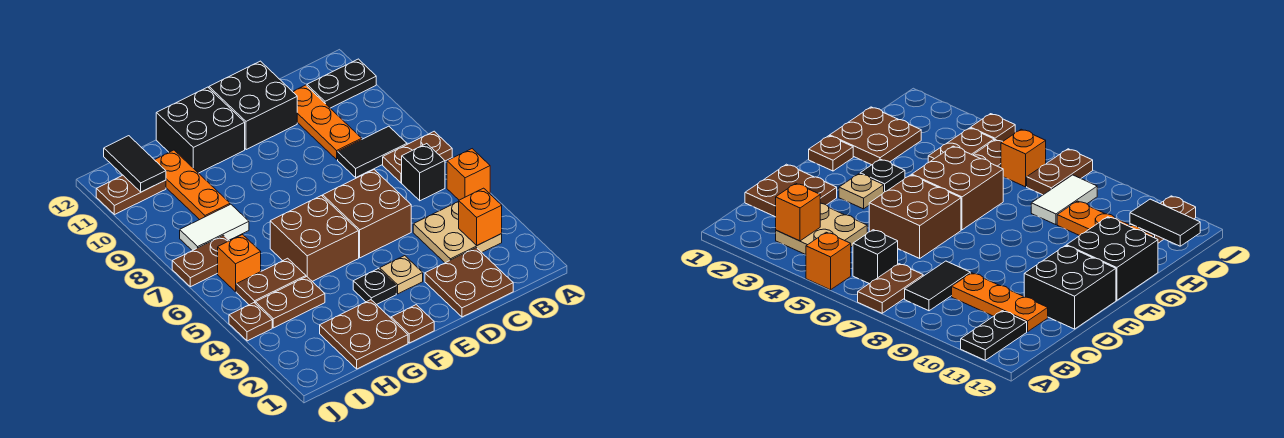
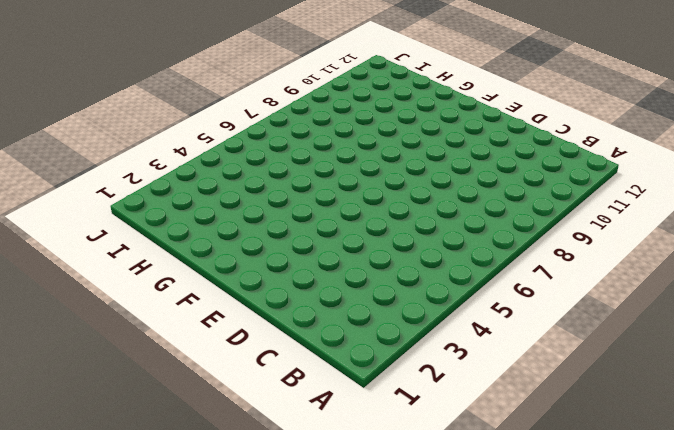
none -> orange 1x1 brick [447,149,490,200]
none -> brown 1x2 plate [383,131,452,183]
none -> black 1x2 plate [307,59,376,108]

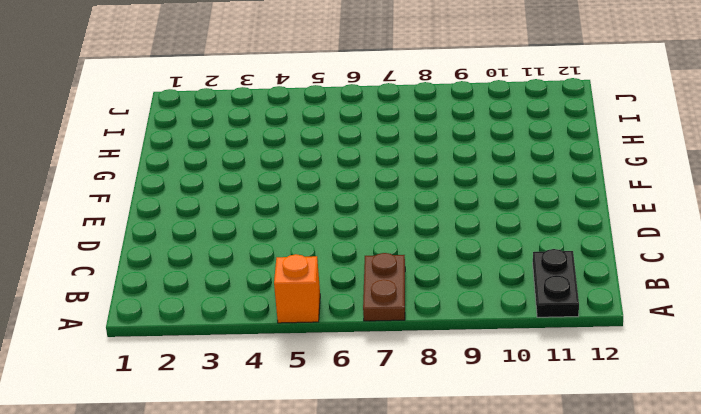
none -> tan 2x2 plate [413,201,502,263]
none -> black 1x1 brick [402,144,445,201]
none -> black 1x2 tile [338,126,407,177]

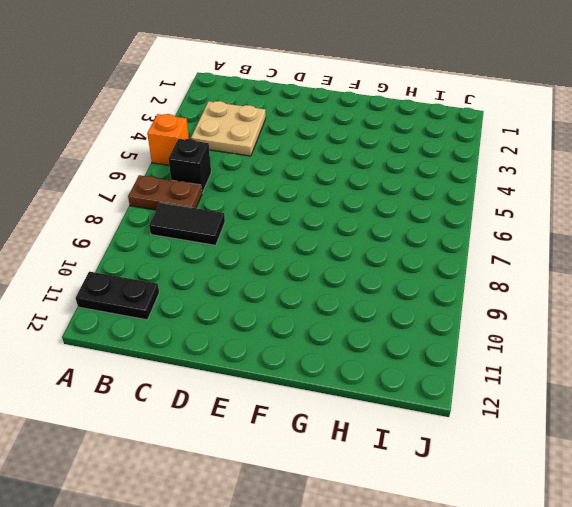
none -> brown 2x2 plate [425,248,513,317]
none -> orange 1x3 plate [293,85,362,159]
none -> brown 2x2 brick [323,170,411,258]

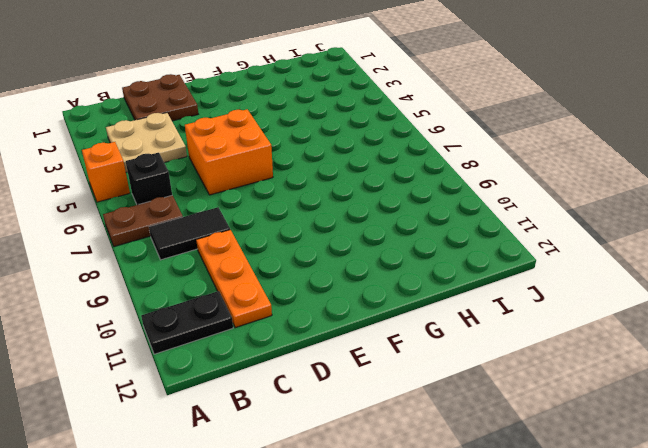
orange 2x2 brick [185,109,273,195] -> brown 2x2 brick [323,170,411,258]
none -> black 2x2 brick [209,61,297,150]
none -> tan 1x1 plate [380,256,423,294]
none -> brown 1x1 plate [391,305,434,343]

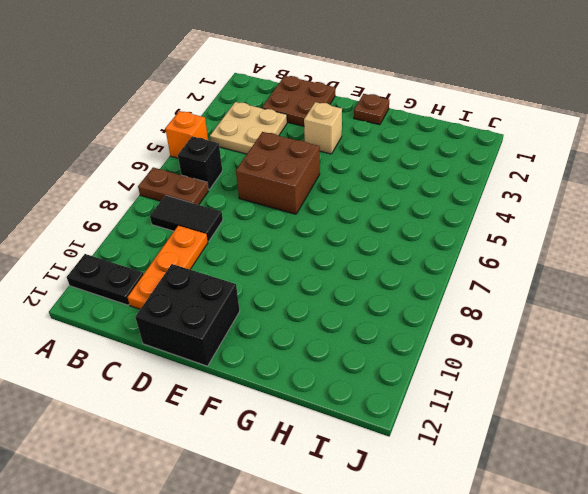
tan 1x1 brick [304,102,342,154] -> tan 1x1 plate [380,256,423,294]
none -> black 1x1 plate [353,269,396,305]
none -> brown 2x2 brick [270,196,359,281]
none -> black 2x2 brick [156,87,245,173]

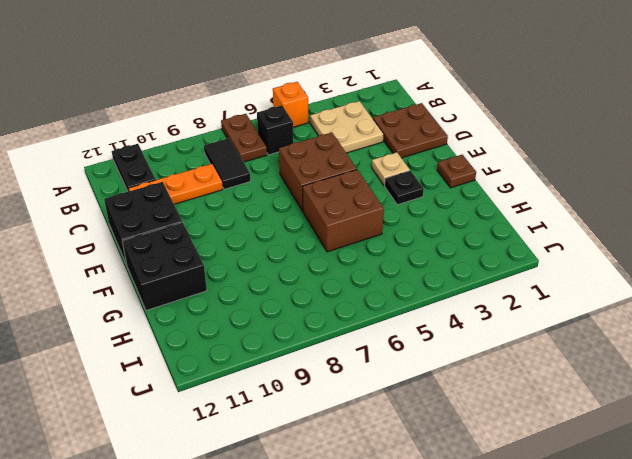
none -> brown 2x2 plate [320,300,408,369]
none -> brown 1x2 plate [255,277,325,328]
none -> brown 1x2 plate [236,258,306,305]

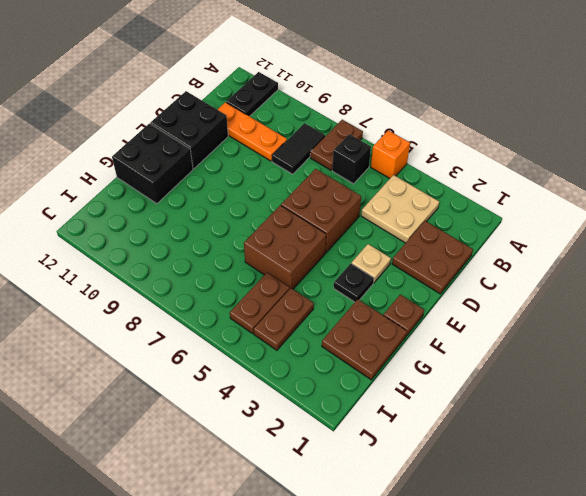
none -> white 1x2 tile [180,204,249,251]
none -> orange 1x3 plate [155,150,230,220]
none -> orange 1x1 brick [218,235,261,292]

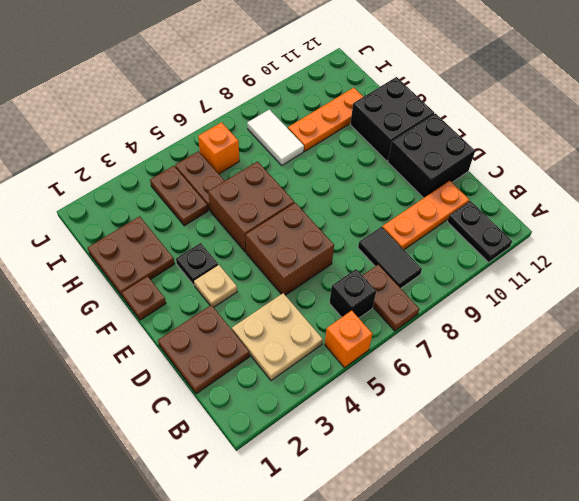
none -> brown 1x2 plate [172,235,229,287]
none -> brown 1x2 plate [96,175,166,215]
none -> brown 1x1 plate [229,303,272,341]

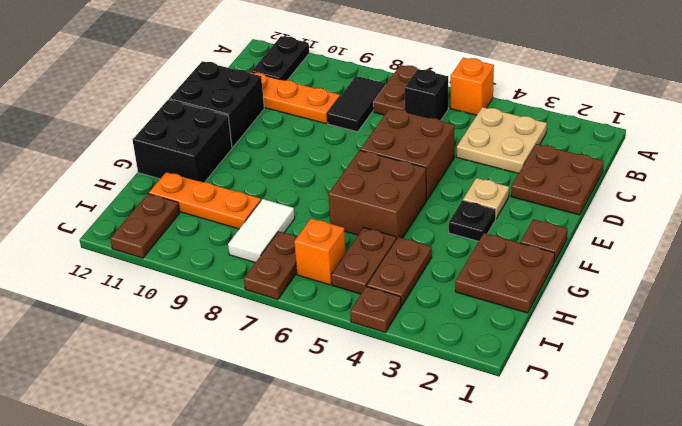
none -> orange 1x1 brick [459,188,502,245]
none -> black 1x2 tile [104,136,166,192]

